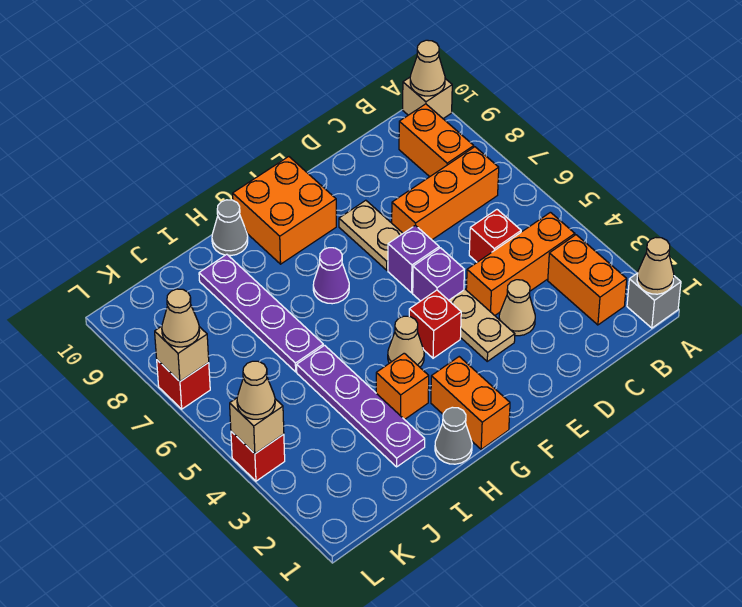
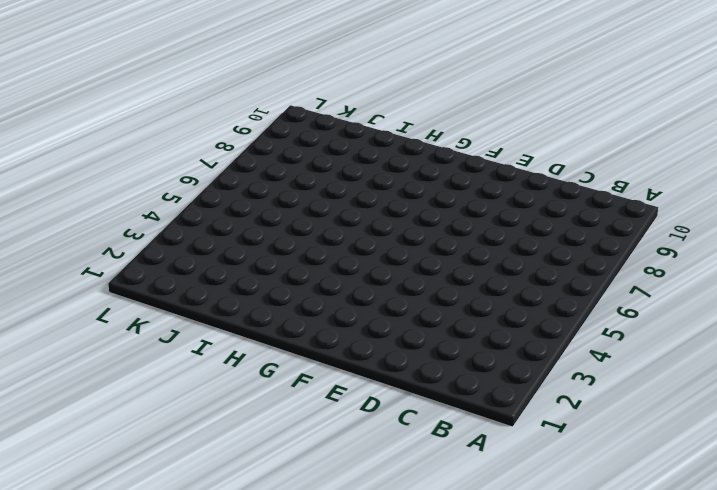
none -> grey 1x1 brick [627,273,681,328]
none -> tan 1x1 brick [403,78,452,119]
none -> orange 1x2 brick [548,235,627,325]
none -> orange 1x3 brick [466,212,575,315]

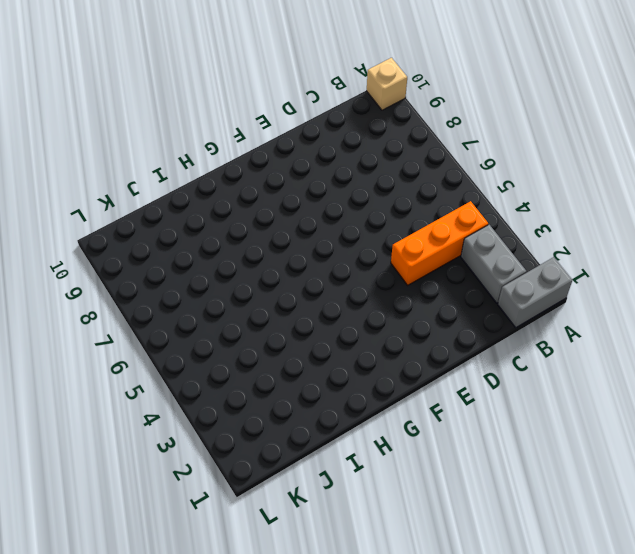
grey 1x2 brick [498,257,572,328] -> grey 1x1 brick [627,273,681,328]
grey 1x2 brick [461,225,526,303] -> orange 1x2 brick [548,235,627,325]
none -> orange 1x3 brick [392,147,499,240]
none -> orange 1x2 brick [399,104,474,177]
none -> red 1x1 brick [469,210,521,262]
none -> tan 1x1 cone [499,280,535,336]

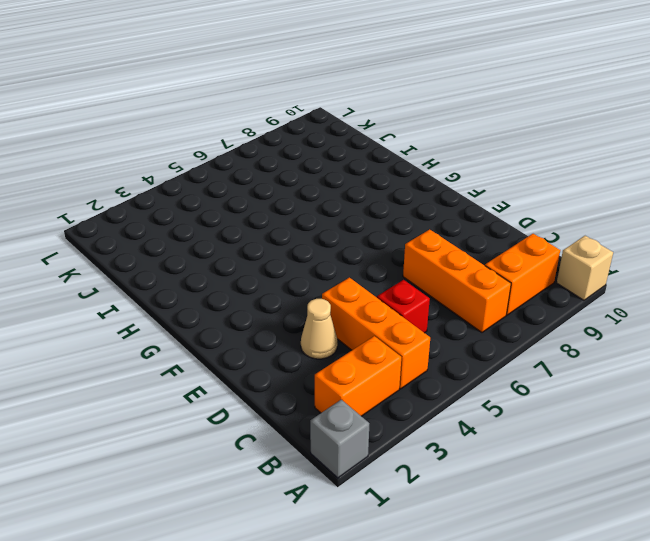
none -> tan 1x2 plate [449,289,515,361]
none -> purple 1x1 brick [413,248,464,301]
none -> purple 1x1 brick [388,225,439,293]
none -> tan 1x2 plate [339,200,403,270]

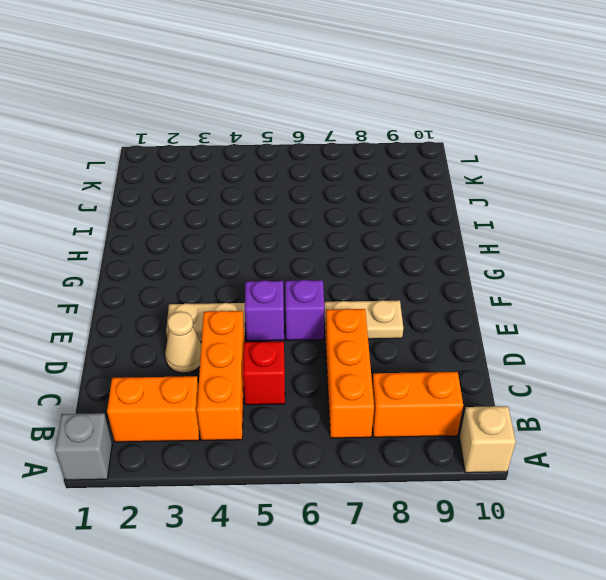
none -> red 1x1 brick [409,290,461,358]
none -> orange 2x2 brick [233,157,336,264]
none -> orange 1x2 brick [431,357,510,449]
none -> tan 1x1 cone [388,316,424,367]

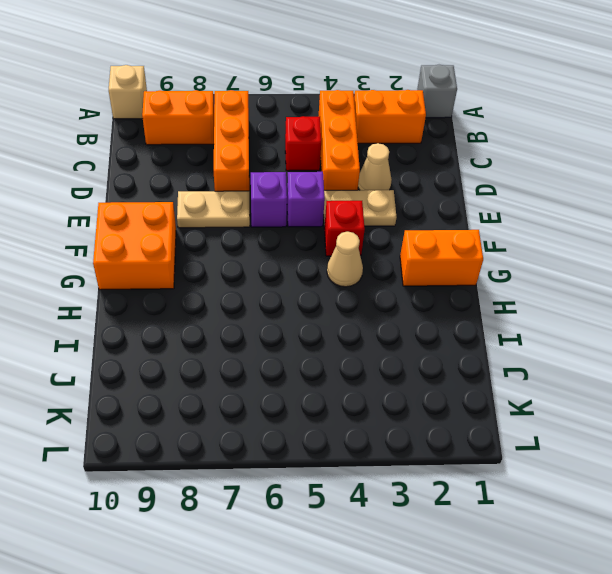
none -> purple 1x1 cone [313,248,349,304]
none -> grey 1x1 cone [435,407,472,464]
none -> orange 1x1 brick [376,353,429,420]
none -> grey 1x1 cone [212,200,248,256]

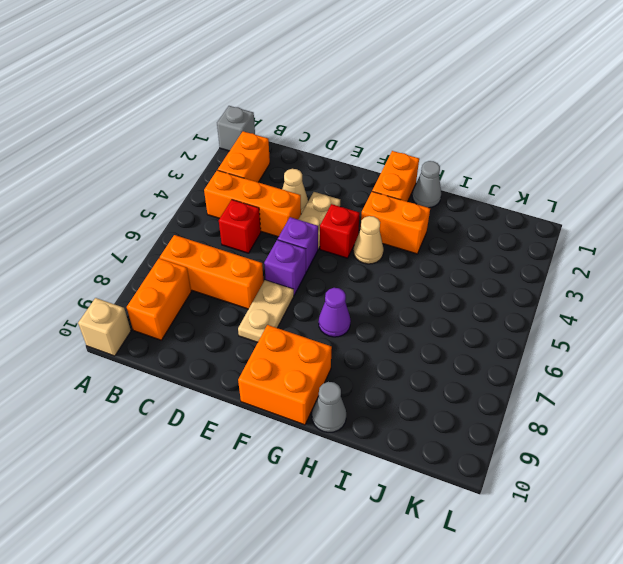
orange 1x2 brick [361,192,430,254] -> orange 1x1 brick [376,353,429,420]
none -> purple 1x4 plate [297,345,425,467]
none -> purple 1x4 plate [199,254,323,372]
none -> red 1x1 brick [231,431,285,481]
none -> red 1x1 brick [157,360,210,409]

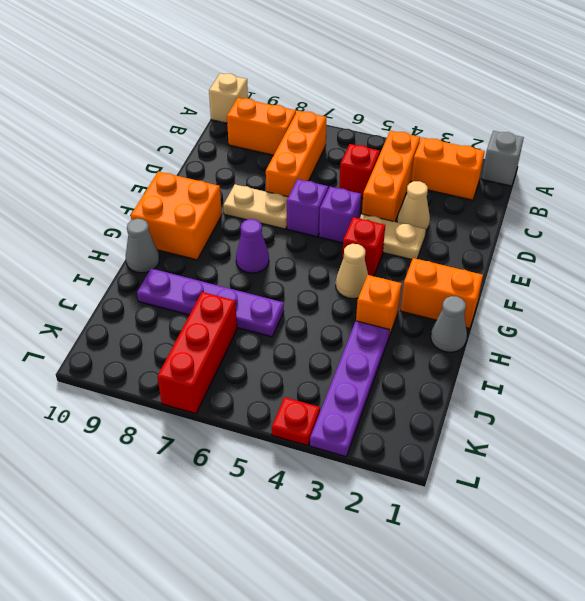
purple 1x4 plate [310,321,390,456] -> purple 1x4 plate turned to [297,345,425,467]
red 1x3 brick [157,292,237,414] -> red 1x1 brick [157,360,210,409]
red 1x1 plate [272,397,320,446] -> red 1x1 brick [231,431,285,481]
none -> tan 1x1 cone [637,238,674,294]
none -> tan 1x1 cone [410,40,445,96]
none -> tan 1x1 brick [230,398,284,454]
none -> tan 1x1 brick [155,326,209,381]

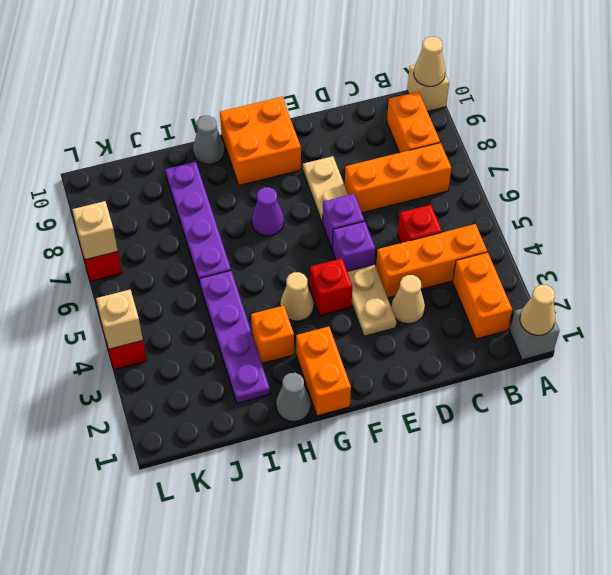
none -> tan 1x1 cone [237,361,275,419]
none -> tan 1x1 cone [162,289,200,347]

